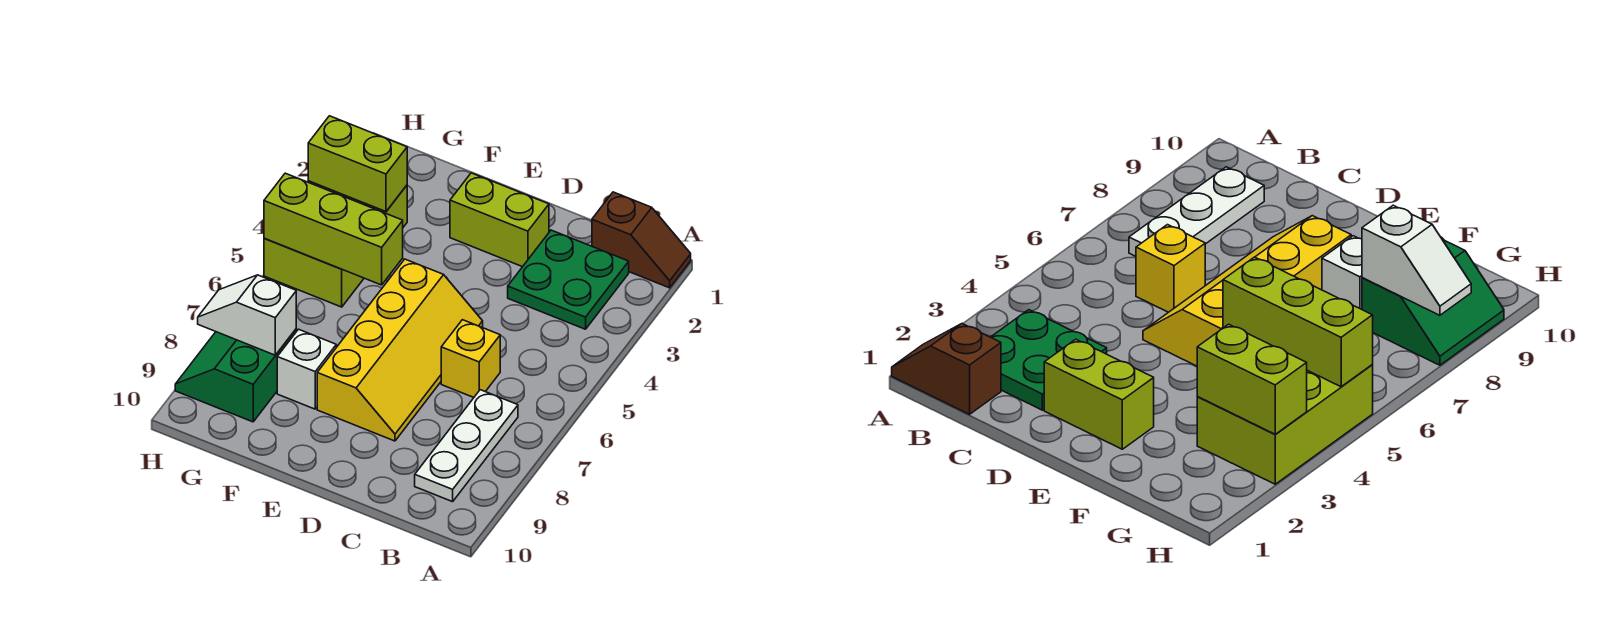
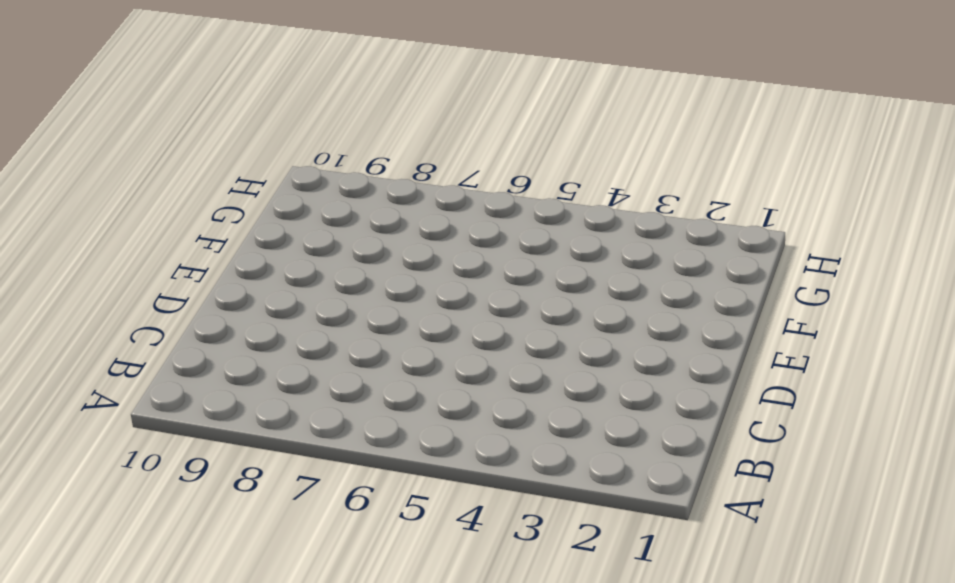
none -> brown 1x2 slope [592,192,691,288]
none -> green 2x2 plate [508,230,629,329]
none -> white 1x3 plate [415,390,518,502]

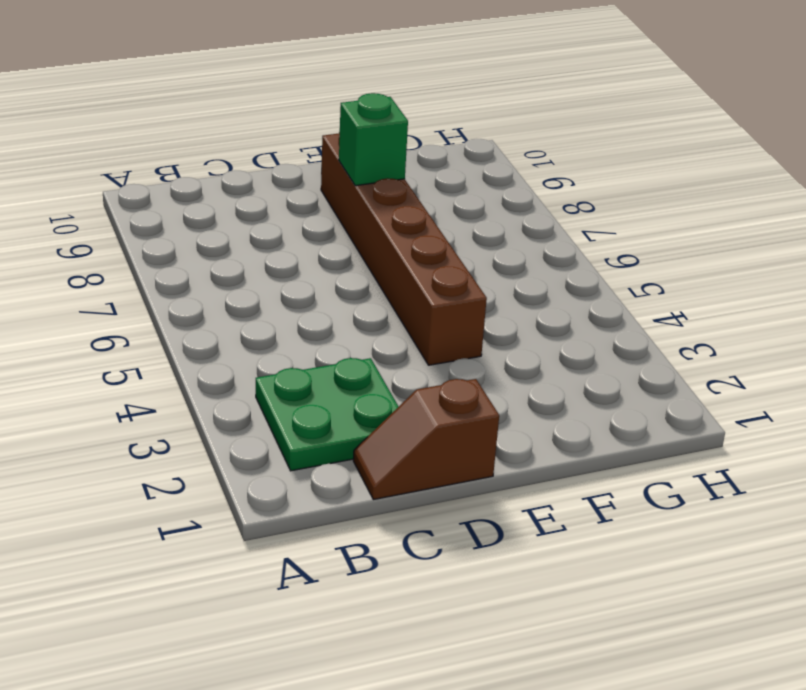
brown 1x2 slope [353,379,499,500] -> brown 1x2 slope moved to [592,192,691,288]
brown 1x6 brick [321,132,487,365] -> yellow 2x4 slope [317,259,483,441]
green 1x1 brick [339,93,408,186] -> none
none -> white 1x3 plate [415,390,518,502]
none -> yellow 1x1 brick [441,320,500,397]
none -> lime 1x2 brick [450,173,549,267]

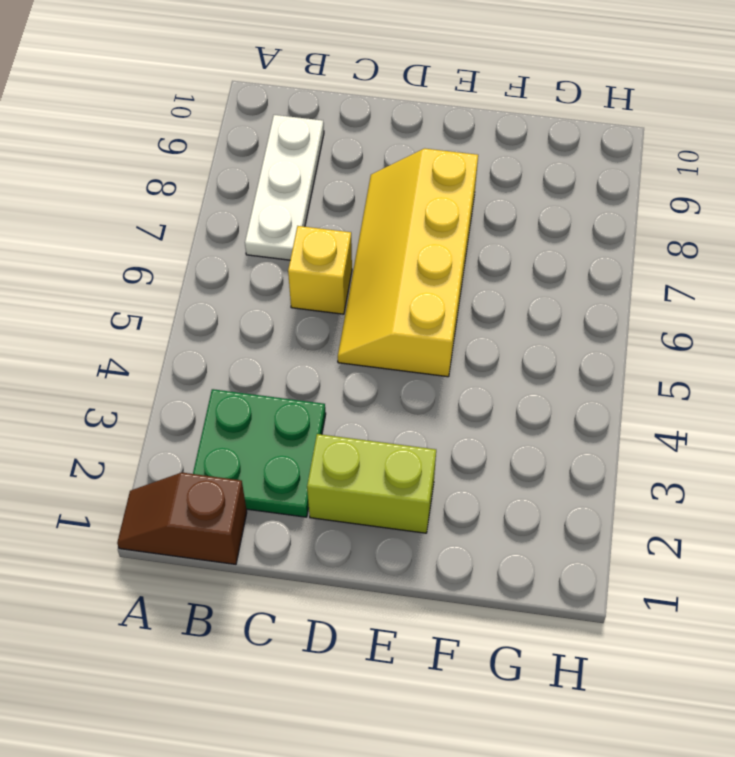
none -> white 1x1 brick [277,329,336,409]
none -> lime 2x3 brick [264,181,407,307]
none -> green 2x2 slope [175,329,296,422]

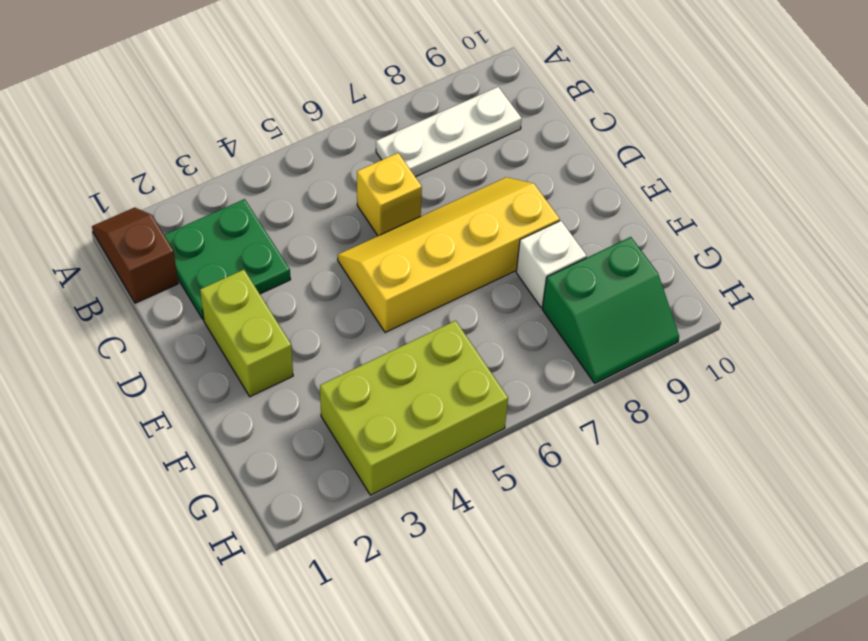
none -> lime 1x3 brick [264,173,403,285]
none -> lime 1x2 brick [308,116,407,212]
none -> white 1x2 slope [198,275,296,355]

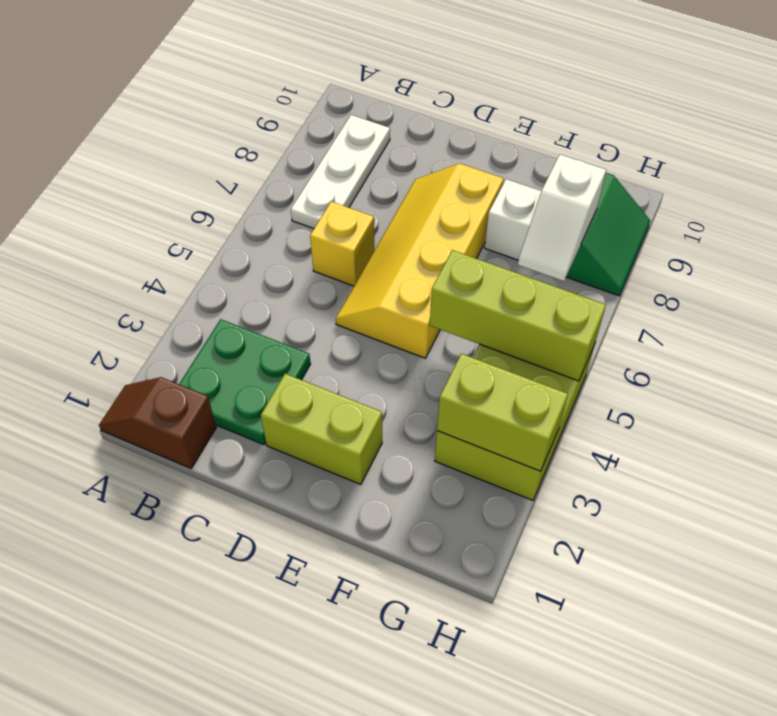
white 1x2 slope [518,154,606,281] -> white 1x2 slope turned to [198,275,296,355]

